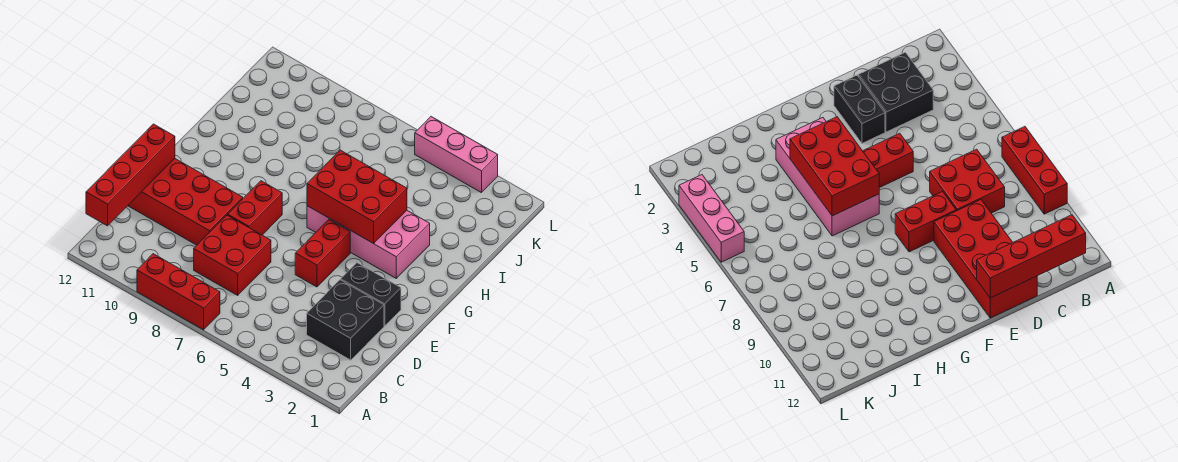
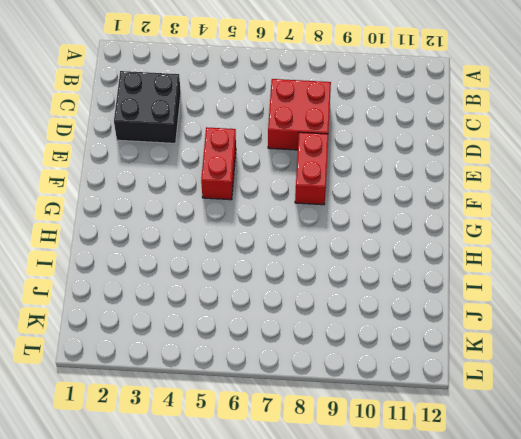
none -> red 1x3 brick [137,254,220,330]
none -> red 2x4 brick [128,159,243,245]

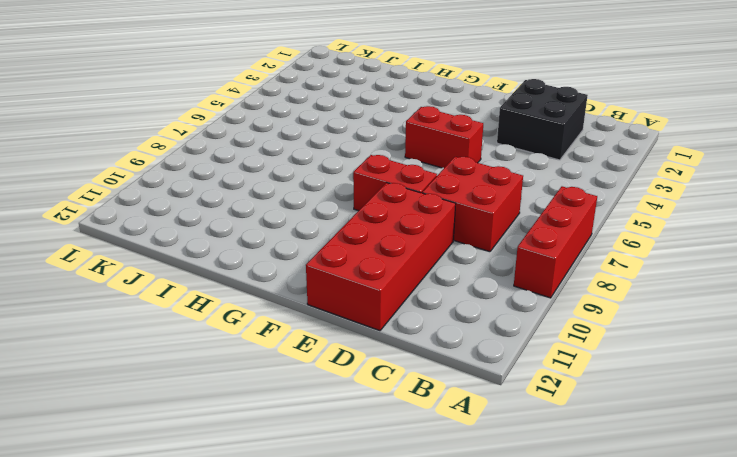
none -> black 1x2 brick [341,263,401,326]
none -> pink 2x4 brick [307,206,430,278]

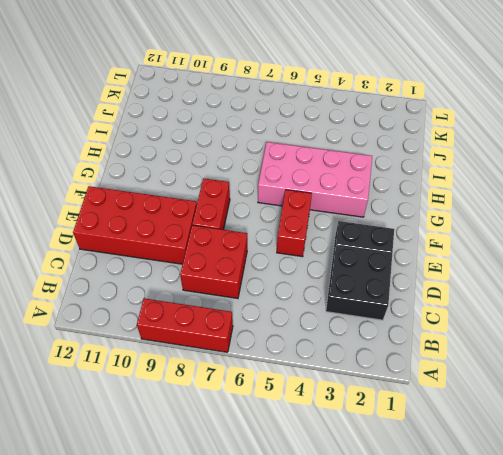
none -> pink 1x3 brick [415,117,498,193]
none -> red 1x4 brick [86,124,175,226]

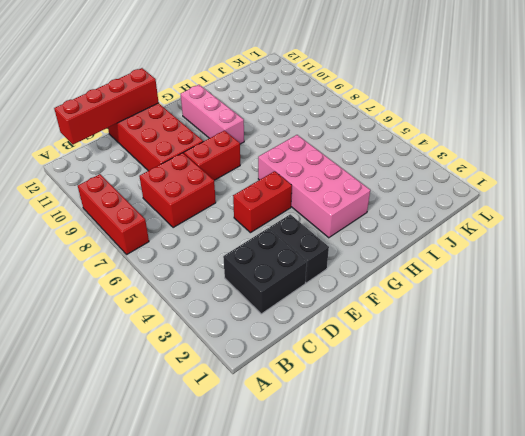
pink 1x3 brick [181,85,244,144] -> pink 1x3 brick moved to [415,117,498,193]
none -> red 2x3 brick [307,150,407,244]

